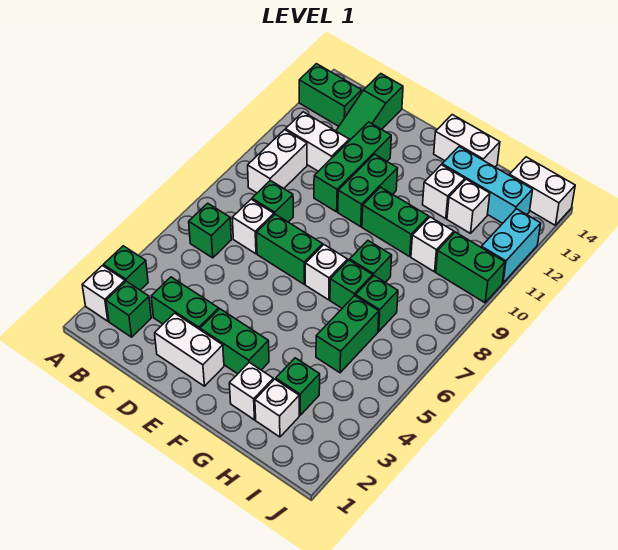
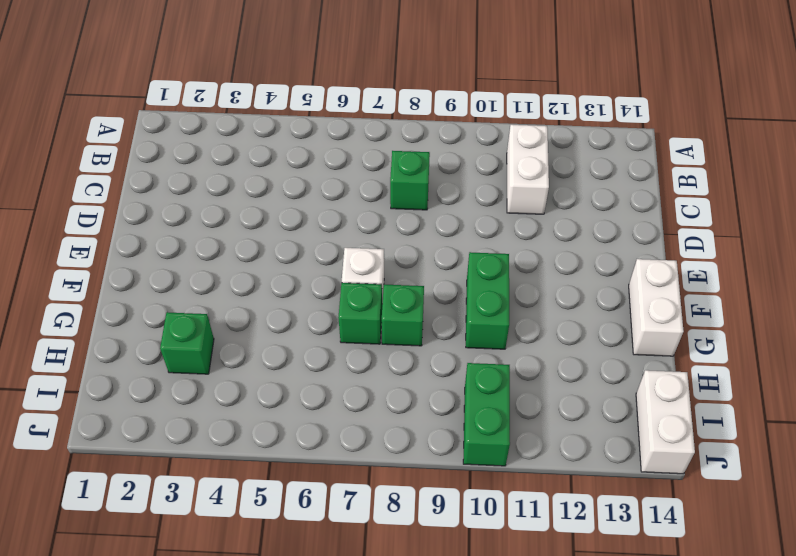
none -> white 1x1 brick [82,266,125,321]
none -> green 1x1 brick [104,246,148,290]
none -> green 1x2 brick [299,64,362,126]
none -> green 1x1 brick [106,281,151,337]

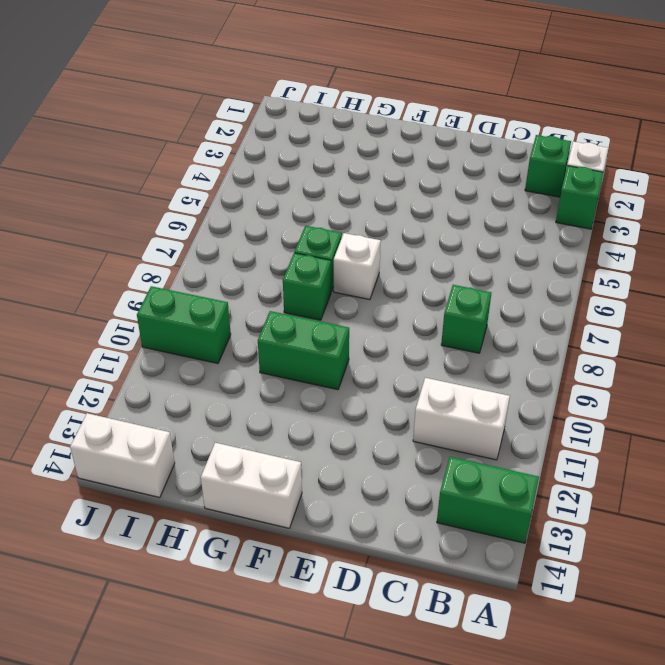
none -> green 1x1 brick [189,203,231,258]
none -> white 1x2 brick [248,130,307,193]
none -> green 1x2 brick [151,277,219,329]
none -> white 1x1 brick [232,199,274,254]

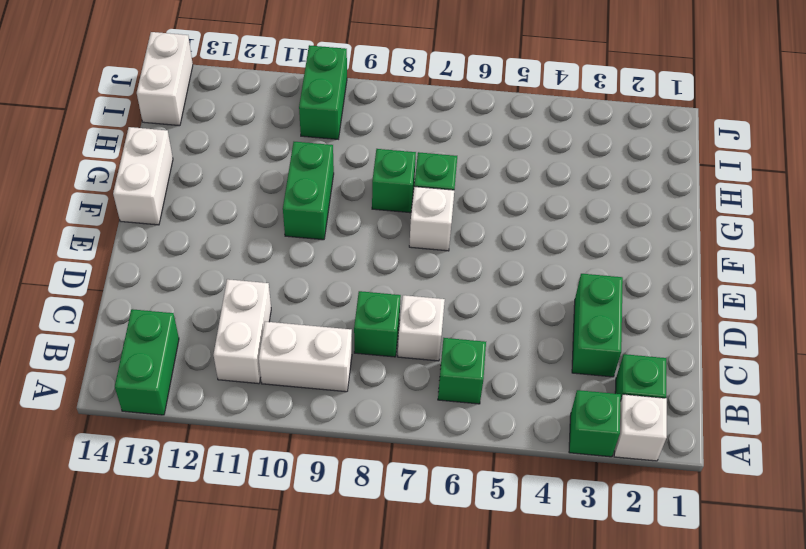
none -> green 1x3 slope [336,74,403,141]
none -> white 1x2 brick [155,313,224,386]
none -> green 1x2 brick [256,214,323,284]
none -> green 1x3 brick [314,122,391,212]

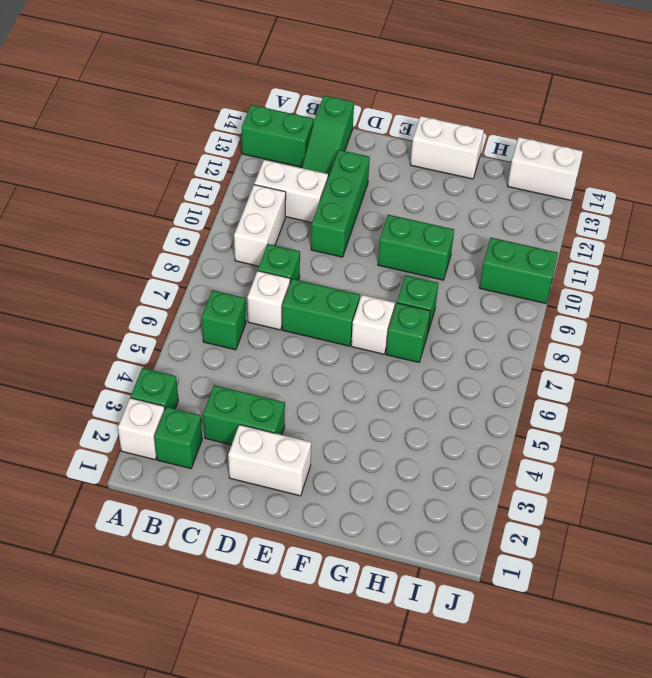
none -> green 1x2 brick [200,309,269,374]
none -> green 1x2 brick [338,154,398,227]
none -> white 1x1 brick [229,362,273,420]
none -> white 1x1 brick [423,165,465,219]

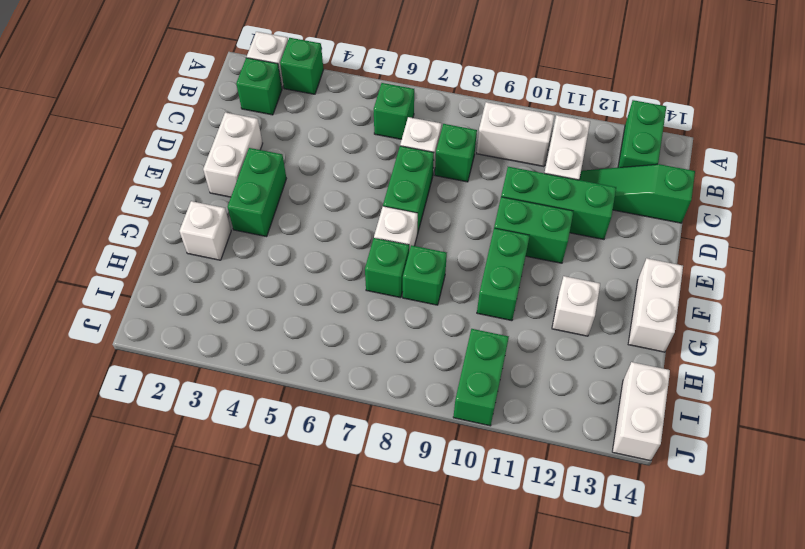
none -> green 1x2 brick [151,277,219,329]
none -> cyan 1x3 brick [442,147,533,223]
none -> white 1x1 brick [255,379,299,437]
none -> green 1x1 brick [276,358,320,415]

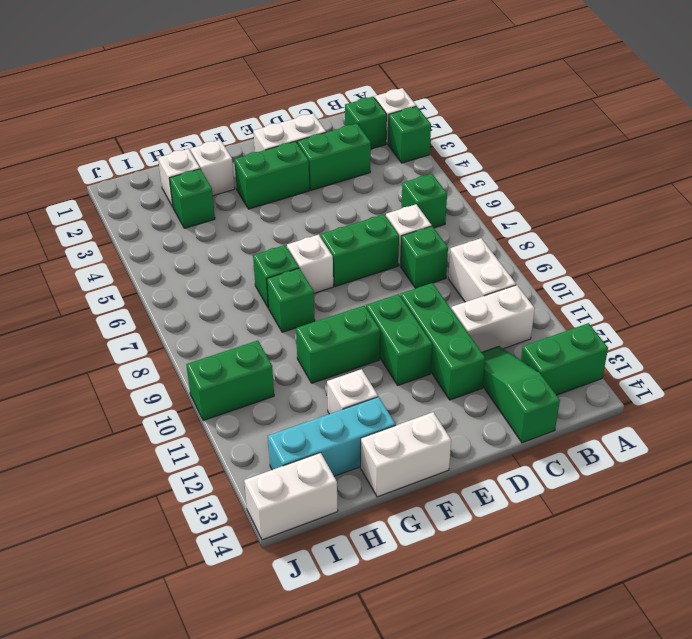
none -> green 1x2 brick [316,296,379,373]
none -> green 1x1 brick [356,276,398,331]
none -> white 1x1 brick [411,217,454,272]
none -> white 1x1 brick [447,179,490,233]

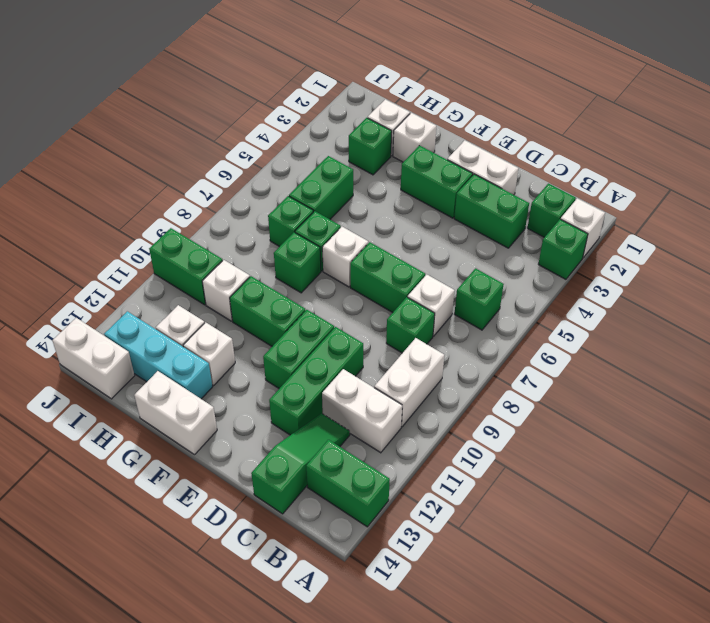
none -> cyan 1x2 brick [481,209,541,283]

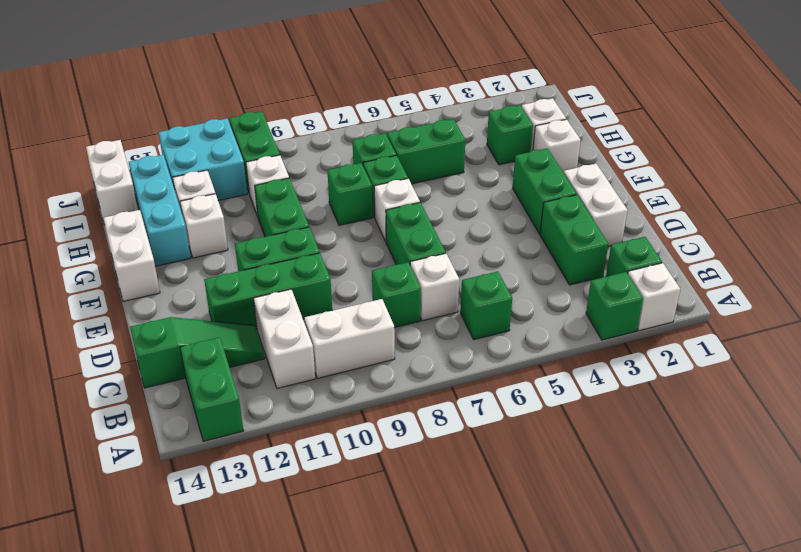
cyan 2x2 brick [158,119,247,201] -> cyan 1x2 brick [481,209,541,283]

